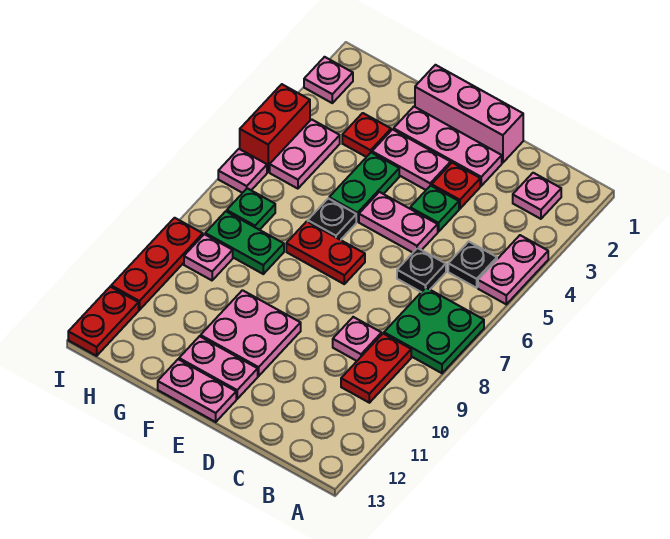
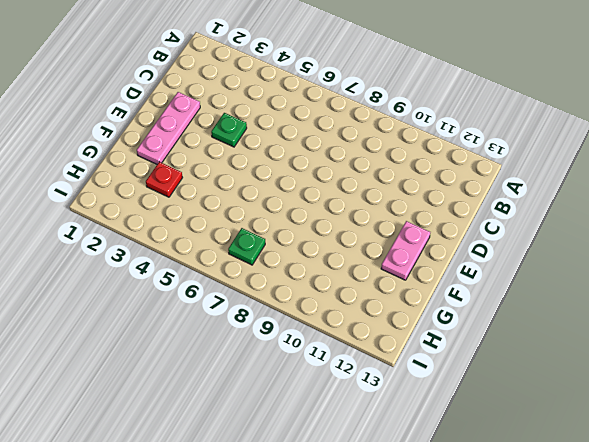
none -> pink 1x2 plate [478,235,548,304]
none -> green 2x2 plate [384,288,484,373]
none -> pink 1x1 plate [513,173,561,219]

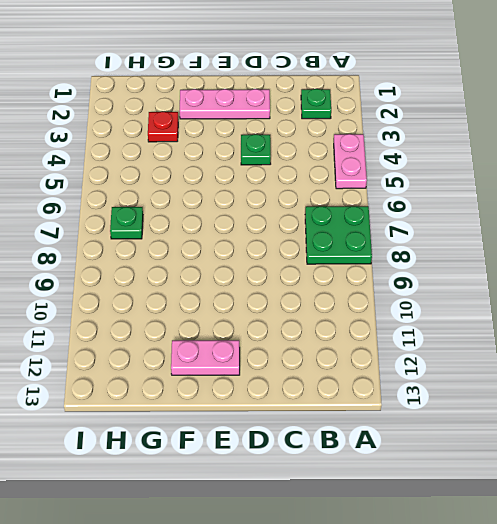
green 1x1 plate [301,89,331,119] -> pink 1x1 plate [513,173,561,219]
none -> black 1x1 plate [448,242,497,288]
none -> red 1x2 plate [341,334,411,403]
none -> black 1x1 plate [397,248,446,292]

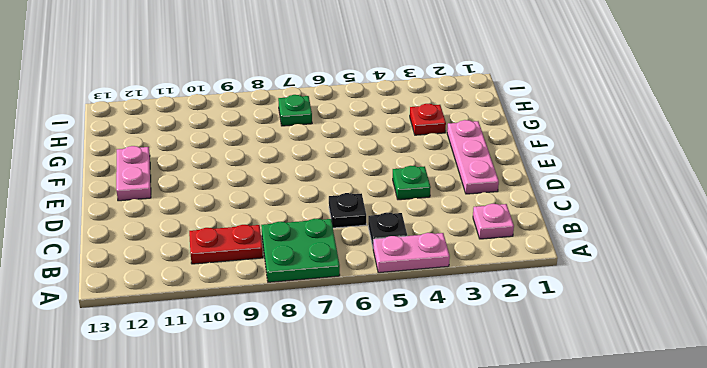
none -> pink 1x1 plate [333,317,382,361]
none -> pink 1x3 brick [415,65,523,163]
none -> red 1x1 plate [432,163,480,209]

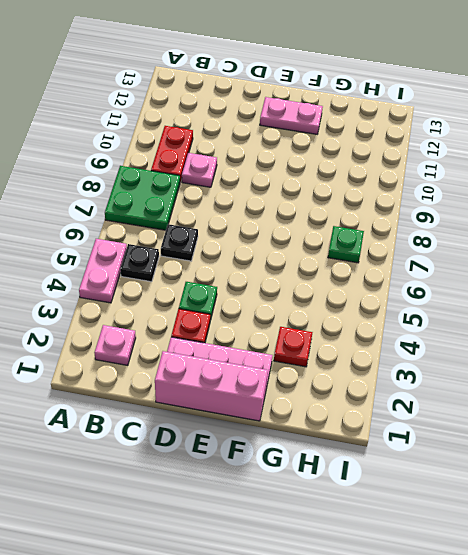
none -> pink 1x2 plate [359,192,438,252]
none -> pink 1x2 plate [372,130,451,190]
none -> red 1x2 plate [286,221,365,284]

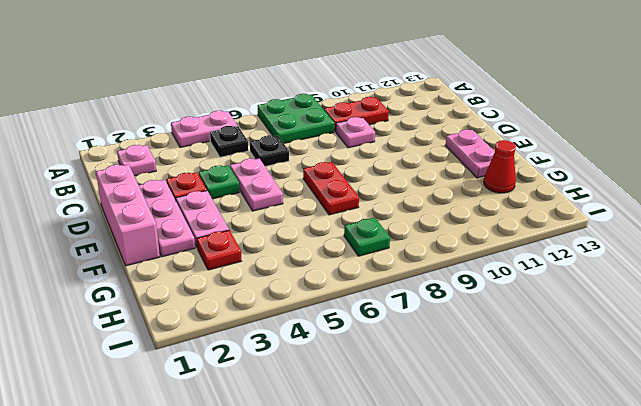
red 1x1 cone [484,140,516,193] -> none
none -> pink 2x2 plate [201,290,301,376]
none -> pink 1x2 plate [158,359,236,422]
none -> green 1x2 plate [329,153,399,222]

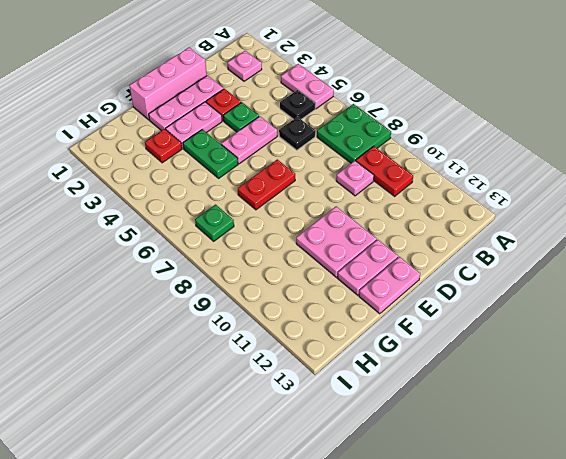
none -> black 1x1 plate [308,198,356,240]
none -> green 1x2 plate [205,211,284,274]
none -> pink 1x2 plate [270,119,340,189]

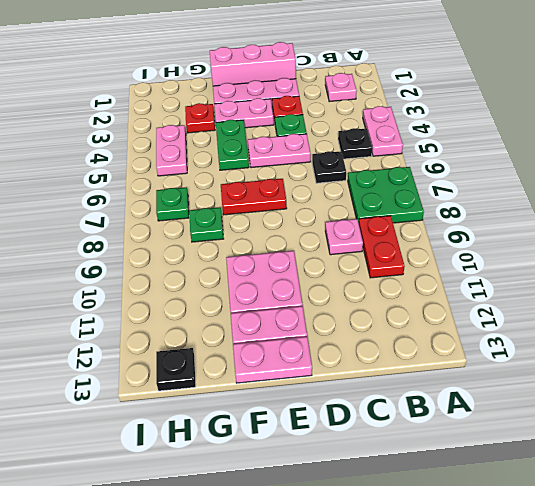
green 1x1 plate [189,207,223,242] -> green 1x2 plate [205,211,284,274]
black 1x1 plate [156,348,196,391] -> black 1x1 plate moved to [308,198,356,240]
none -> pink 1x1 plate [184,234,233,280]
none -> pink 1x1 plate [304,57,353,103]
none -> red 1x2 brick [240,84,310,172]

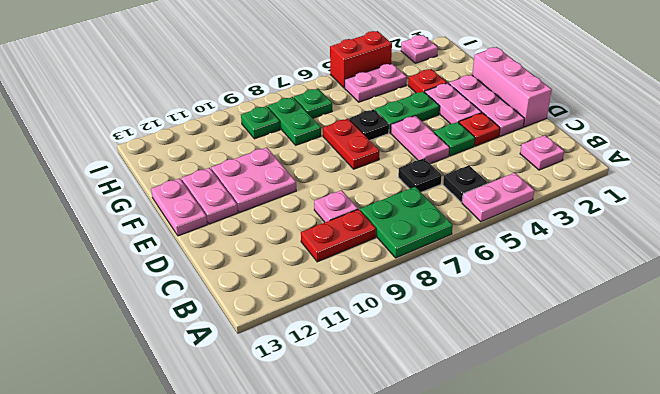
green 1x1 plate [241,106,280,139] -> pink 1x1 plate [184,234,233,280]
none -> pink 1x1 plate [218,149,267,193]
none -> red 1x3 plate [111,218,203,310]
none -> red 1x2 plate [68,287,139,356]

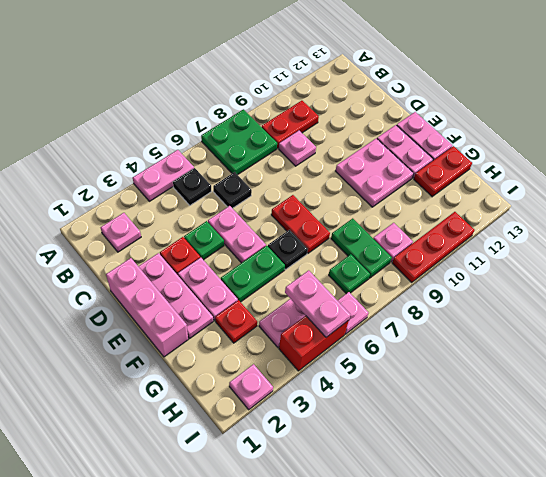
red 1x2 plate [414,146,472,197] -> red 1x2 plate moved to [68,287,139,356]
pink 1x2 plate [285,270,351,337] -> none

